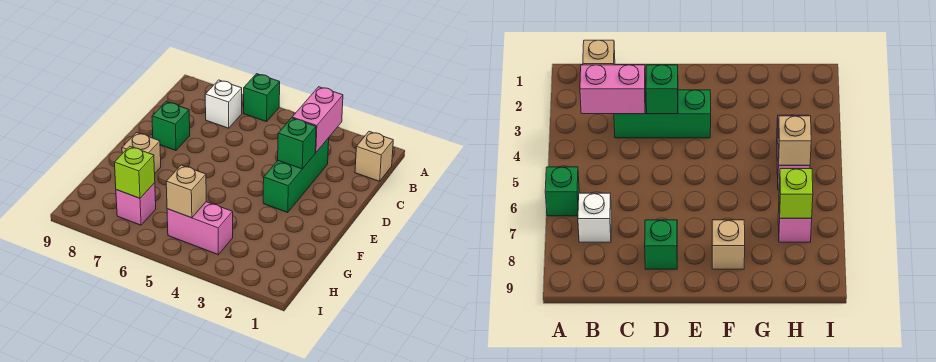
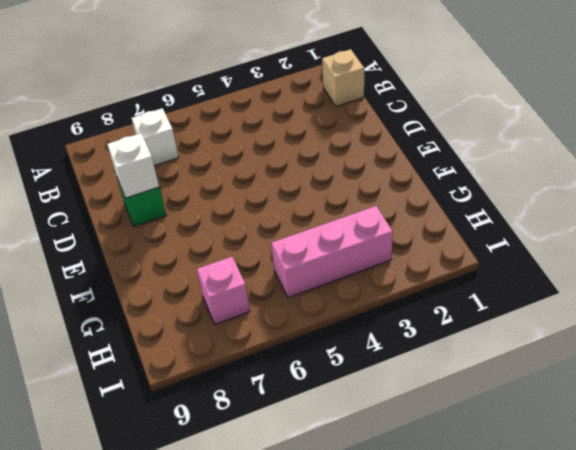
white 1x1 brick [107,133,159,198] -> none
pink 1x3 brick [271,206,393,298] -> pink 1x2 brick [167,202,233,255]
none -> green 1x1 brick [244,74,280,122]
none -> green 1x3 brick [263,138,329,212]
none -> tan 1x1 brick [122,132,161,173]

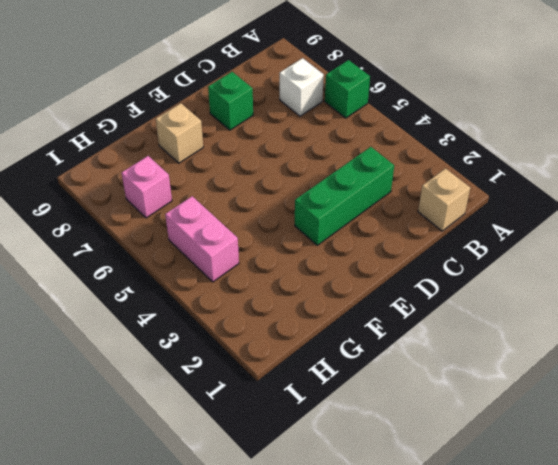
none -> pink 1x2 brick [292,87,343,153]
none -> green 1x1 brick [278,118,316,169]
none -> tan 1x1 brick [166,165,206,218]

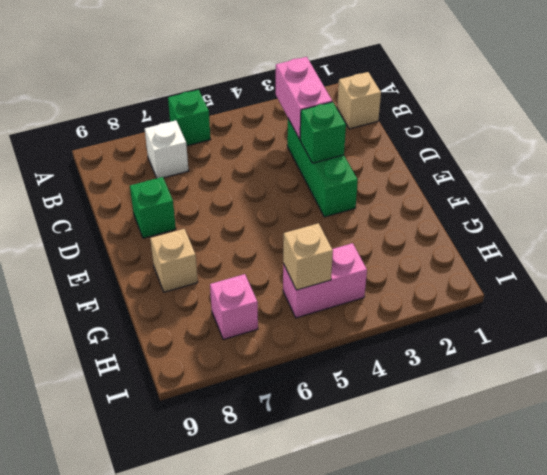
none -> lime 1x1 brick [114,146,155,198]

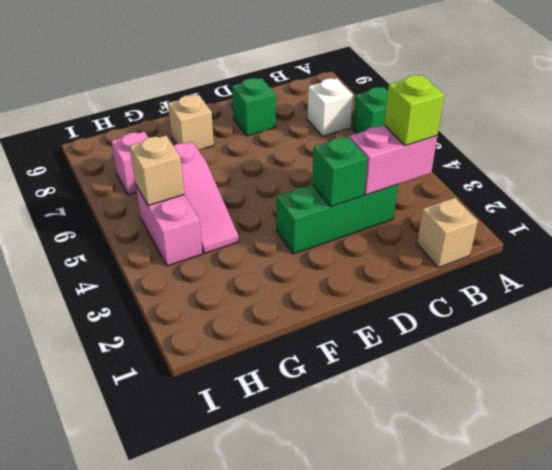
lime 1x1 brick [384,75,444,145] -> lime 1x1 brick moved to [114,146,155,198]
pink 1x3 slope [174,142,239,253] -> none

